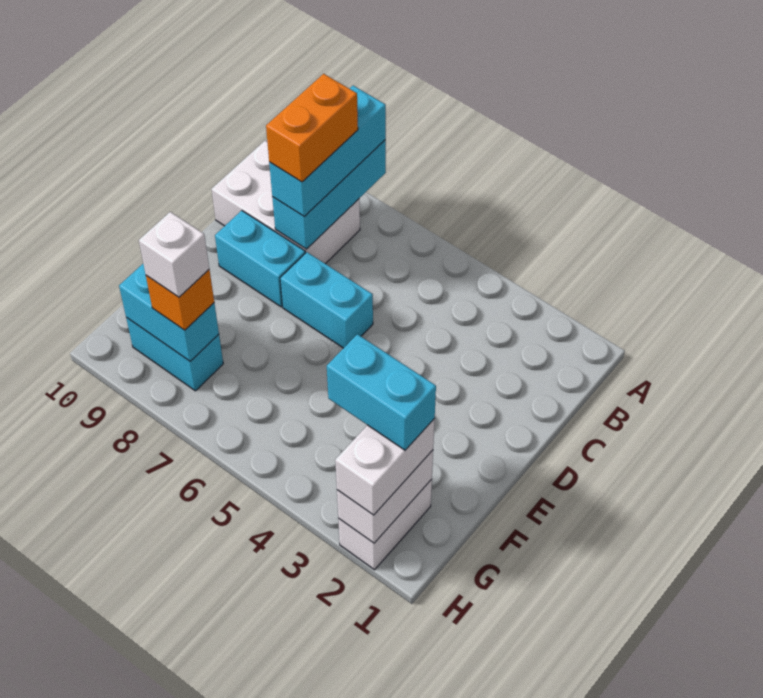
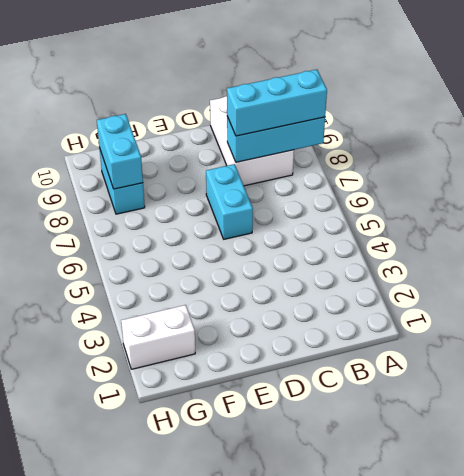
none -> cyan 1x2 brick [215,211,305,307]
none -> white 1x2 brick [337,450,433,543]
none -> white 1x2 brick [335,419,435,515]

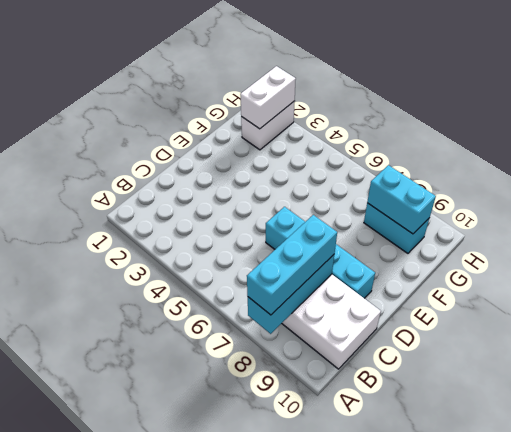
none -> white 1x2 brick [335,419,435,515]
none -> orange 1x1 brick [146,270,214,330]
none -> orange 1x2 brick [266,74,358,182]

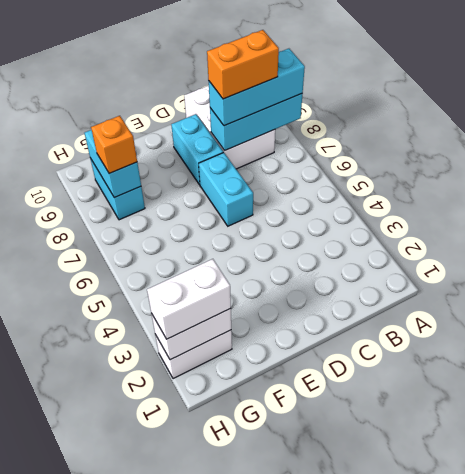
none -> cyan 1x2 brick [327,334,436,450]
none -> white 1x1 brick [139,212,209,297]

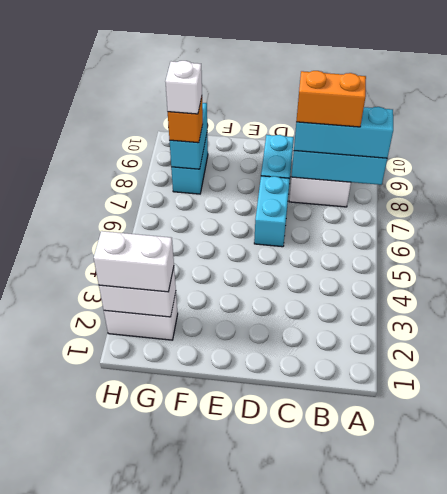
none -> cyan 1x2 brick [327,334,436,450]

